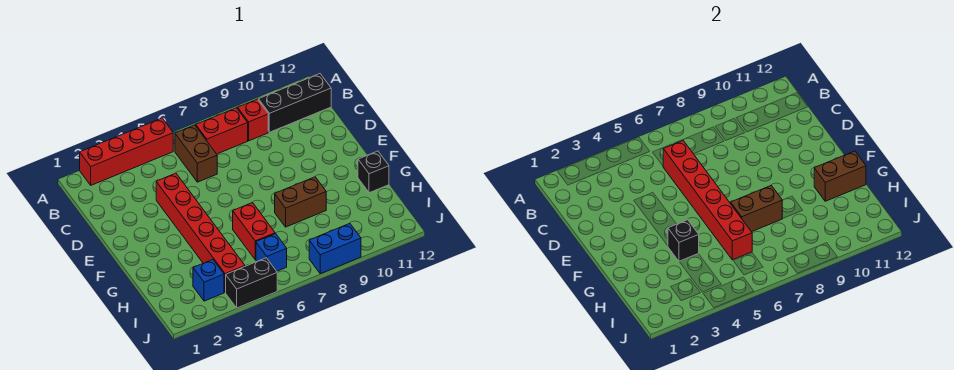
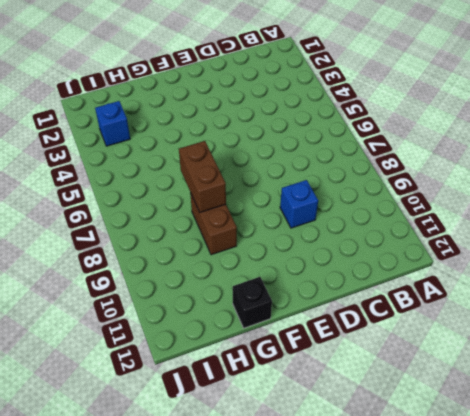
blue 1x1 brick [280,180,318,228] -> blue 1x1 brick moved to [256,234,287,271]
none -> red 1x4 brick [80,118,173,185]
none -> brown 1x2 brick [175,125,217,182]
none -> red 1x2 brick [196,108,248,154]

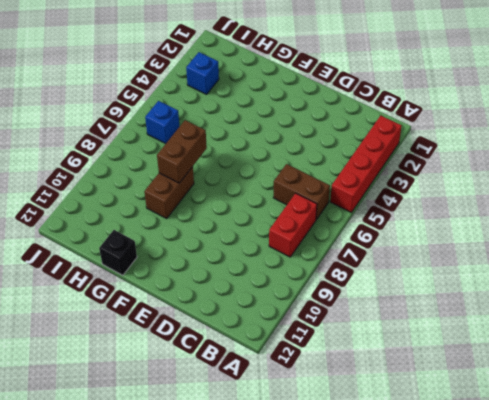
none -> red 1x1 brick [238,99,268,141]
none -> black 1x3 brick [258,74,331,132]
none -> red 1x6 brick [156,173,245,293]

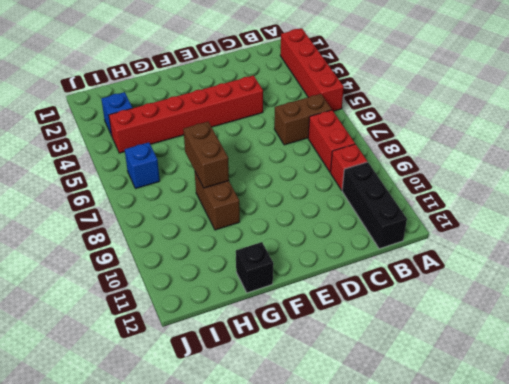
none -> red 1x2 brick [233,203,275,260]
none -> black 1x2 brick [226,258,277,308]
none -> blue 1x2 brick [309,223,361,274]

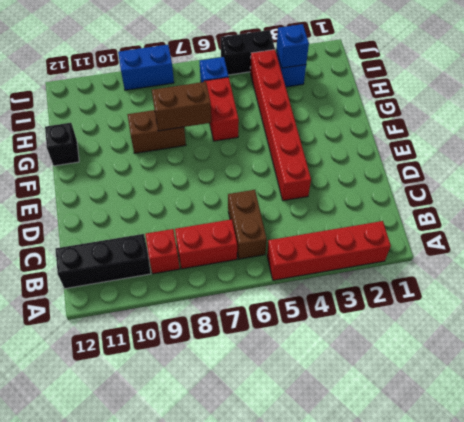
blue 1x1 brick [276,24,309,68] -> none
none -> red 1x6 brick [663,141,752,260]
none -> black 1x1 brick [668,220,699,261]
none -> brown 1x2 brick [814,151,866,201]

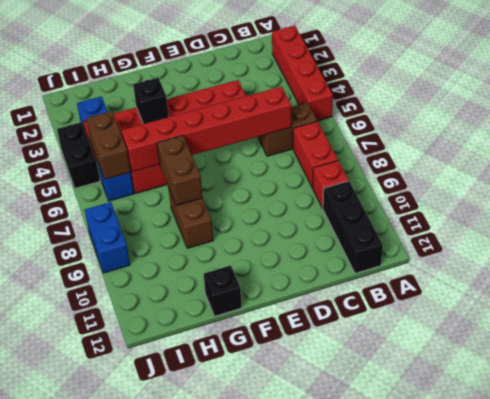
brown 1x2 brick [86,111,131,179] -> brown 1x2 brick moved to [814,151,866,201]

